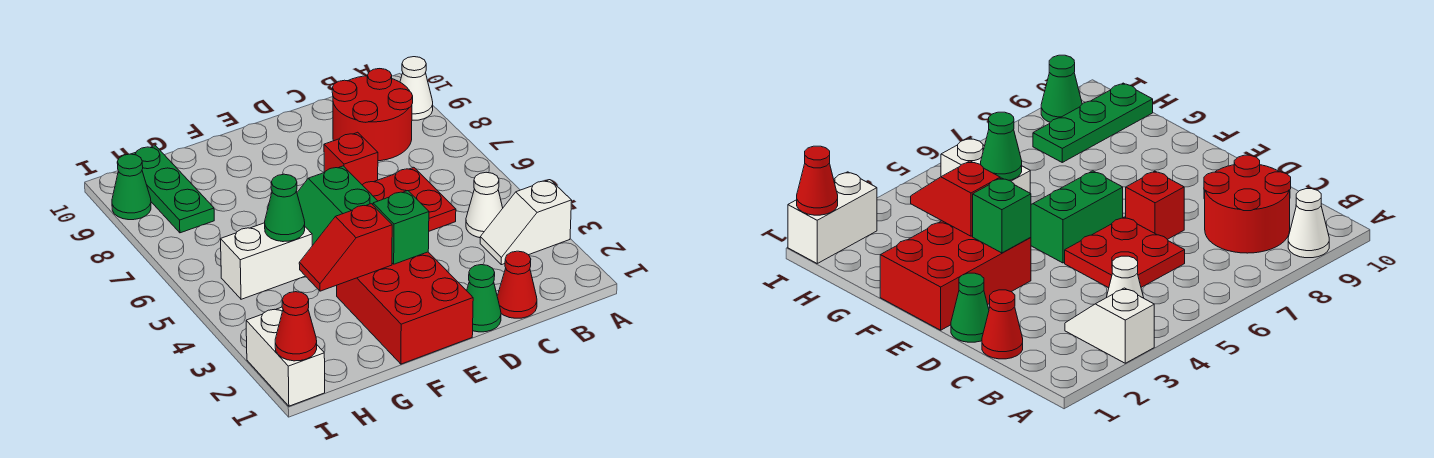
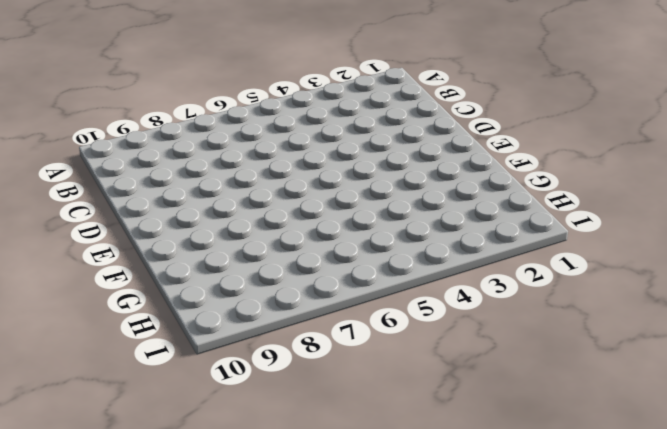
none -> white 1x2 slope [480,180,572,265]
none -> white 1x1 cone [400,57,433,120]
none -> white 1x1 cone [466,172,503,238]

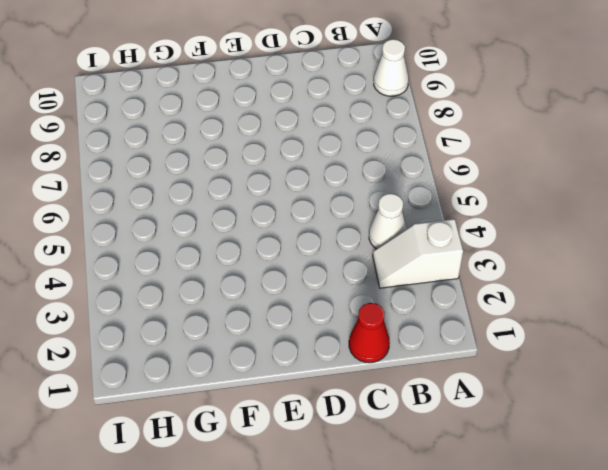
none -> red 2x2 round brick [332,69,413,161]
none -> red 2x2 plate [363,167,456,231]
none -> green 1x1 cone [467,265,501,332]

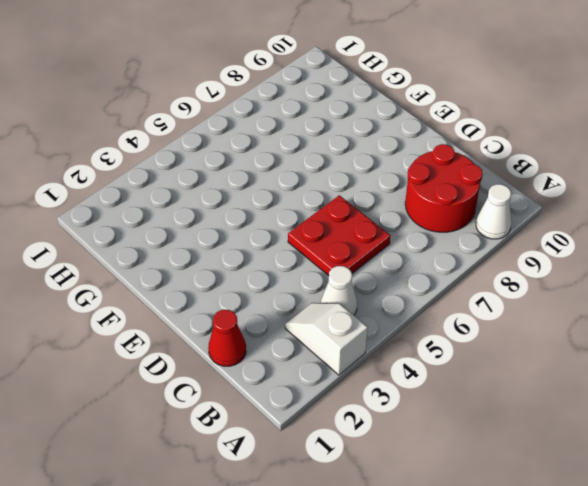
none -> green 1x1 cone [467,265,501,332]
none -> red 1x1 brick [324,132,378,185]
none -> red 2x3 brick [337,252,473,364]

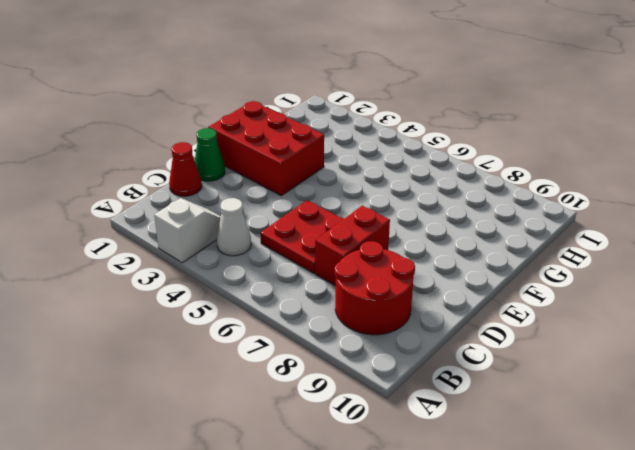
red 1x2 brick [315,206,390,286] -> red 1x1 brick [324,132,378,185]
none -> white 1x1 cone [400,57,433,120]
none -> green 2x2 slope [297,166,377,246]
none -> white 1x2 brick [221,223,312,299]

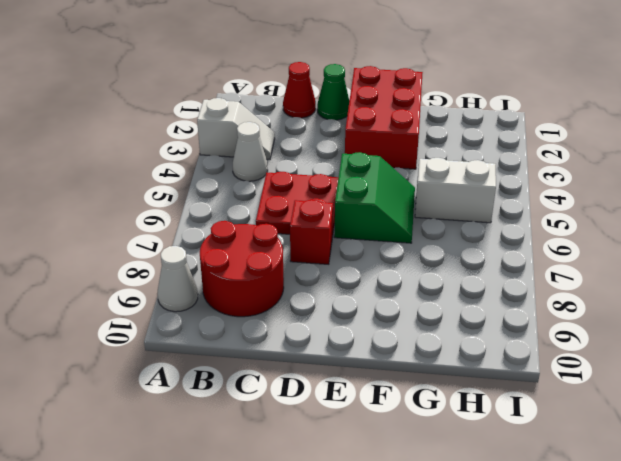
none -> green 1x3 plate [132,146,214,233]
none -> white 1x2 brick [246,307,325,406]
none -> green 1x1 cone [112,154,151,220]

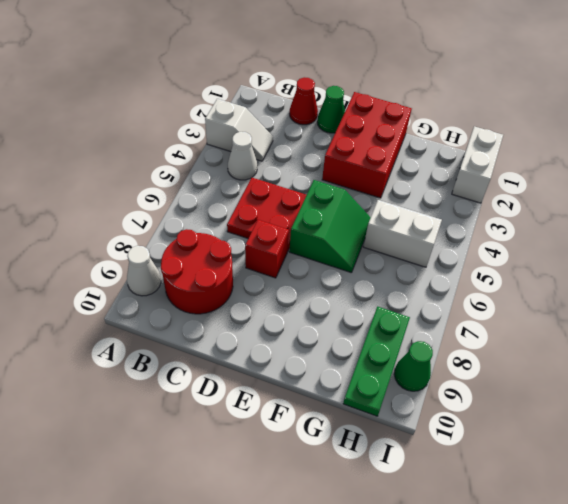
none -> green 1x1 brick [373,191,429,264]
none -> red 1x2 slope [299,204,392,291]
none -> green 1x1 cone [265,174,305,242]

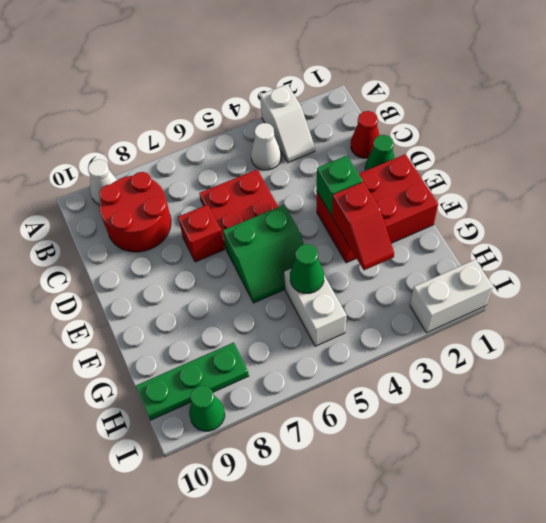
none -> red 1x1 cone [275,292,317,361]

